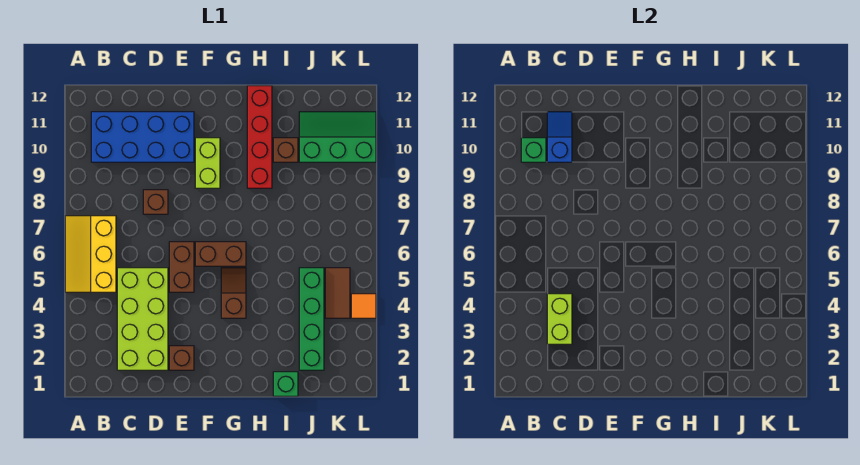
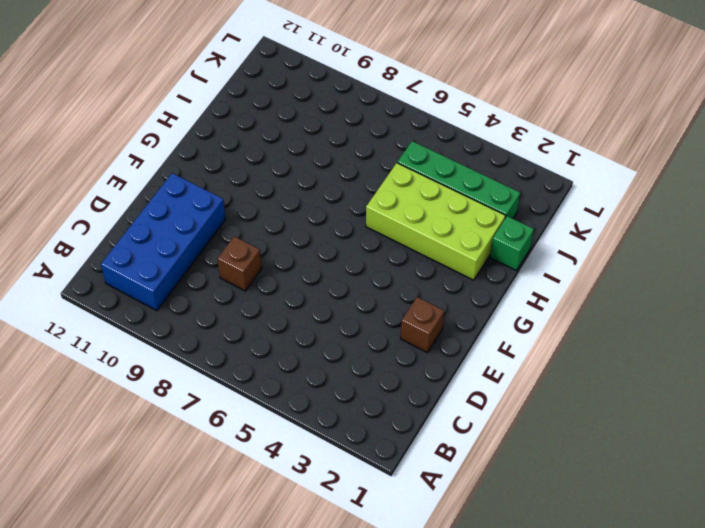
lime 2x4 brick [366,163,505,280] -> lime 2x4 brick moved to [117,268,168,370]
none -> yellow 2x3 slope [65,216,116,292]
none -> brown 1x2 brick [169,242,194,292]
none -> brown 1x2 brick [195,242,246,266]

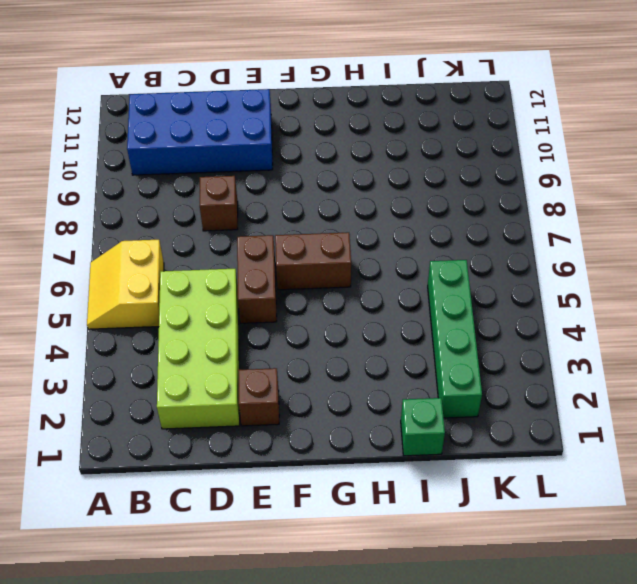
yellow 2x2 slope [87,240,164,329] -> yellow 2x3 slope [65,216,116,292]
none -> lime 1x2 brick [195,138,220,188]
none -> brown 1x2 slope [221,268,246,318]
none -> red 1x4 brick [247,86,272,188]

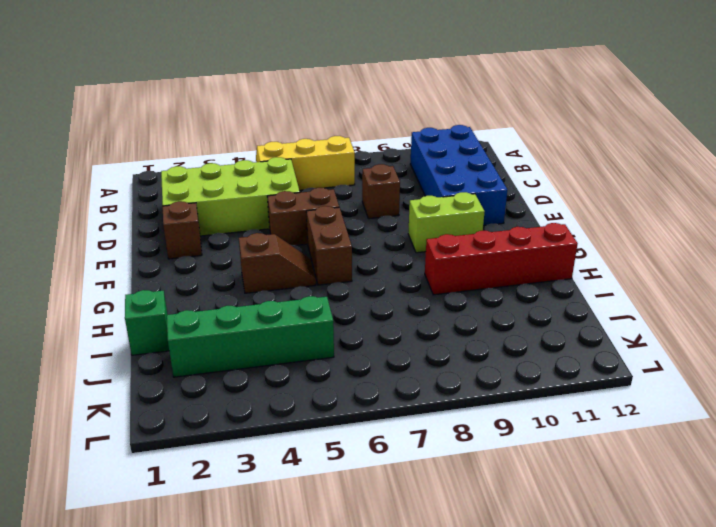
none -> brown 1x1 brick [273,138,298,162]
none -> green 2x3 slope [299,112,376,162]
none -> brown 1x2 tile [325,268,350,318]

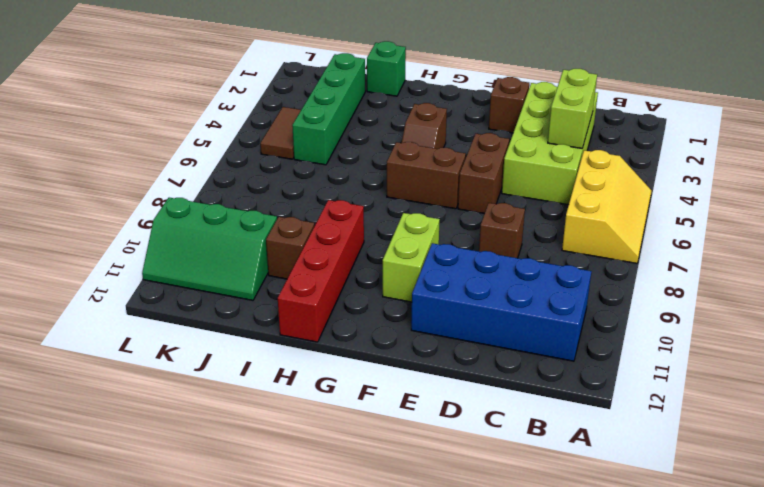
none -> orange 1x1 tile [351,294,376,318]
none -> green 1x1 brick [521,138,546,162]
none -> blue 1x2 slope [547,112,572,162]

